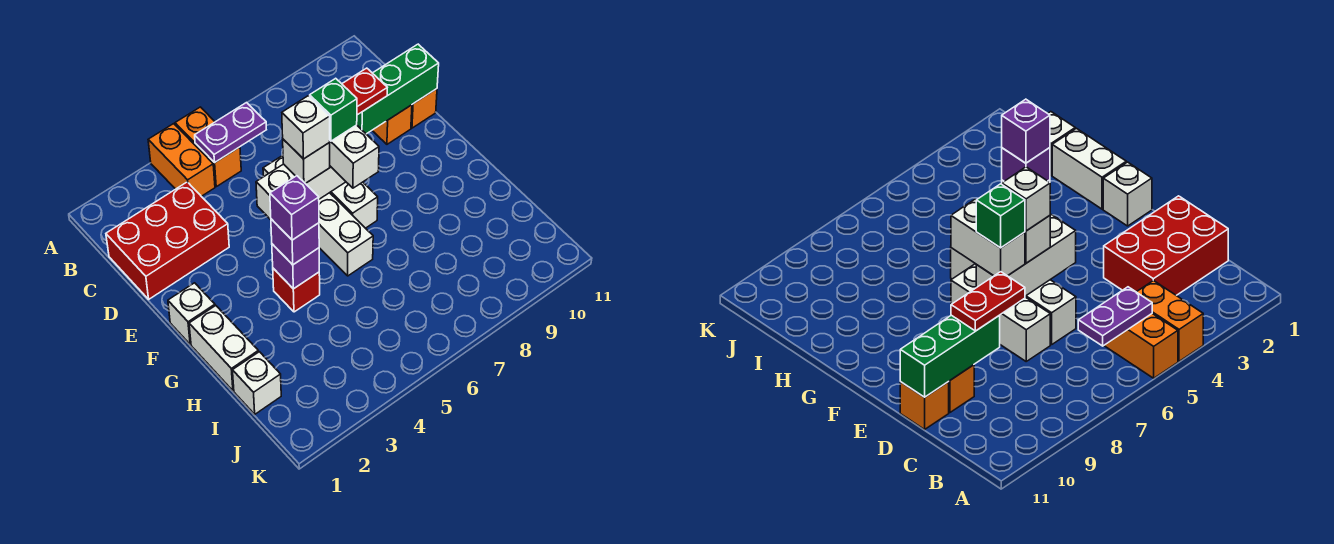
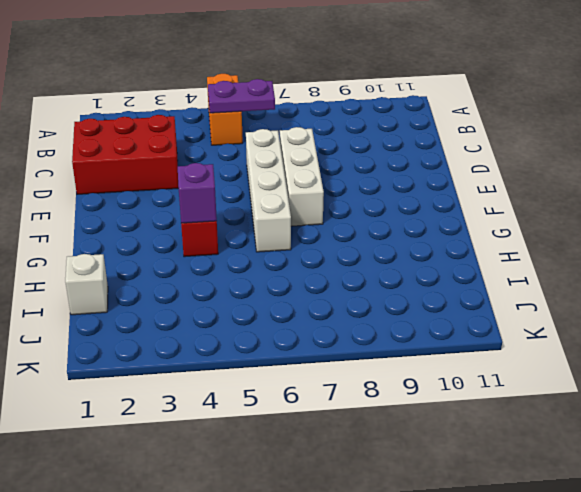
none -> orange 1x2 brick [148,124,215,196]
none -> orange 1x1 brick [372,105,412,144]
none -> orange 1x1 brick [411,89,437,128]

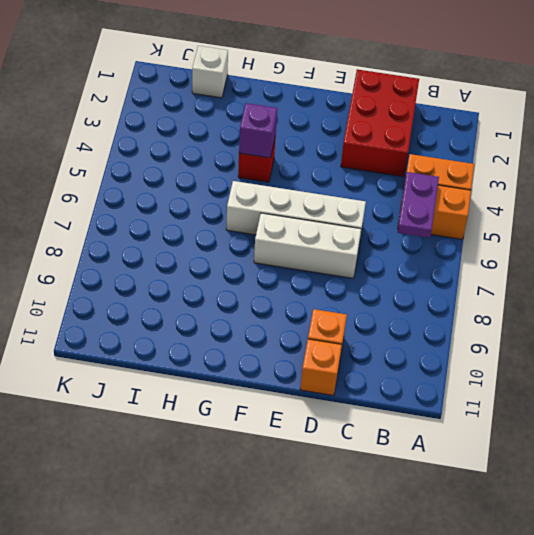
none -> white 1x1 brick [168,283,215,344]
none -> white 1x2 brick [189,306,258,391]
none -> green 1x3 brick [357,44,439,134]

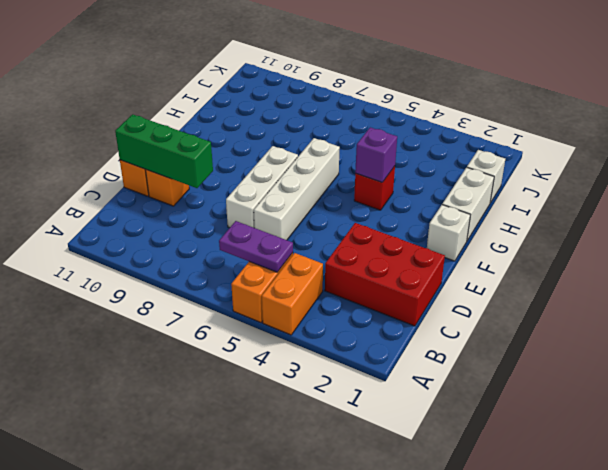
none -> white 1x3 brick [256,164,346,220]
none -> red 1x2 plate [342,68,387,115]
none -> white 1x1 brick [283,139,330,183]

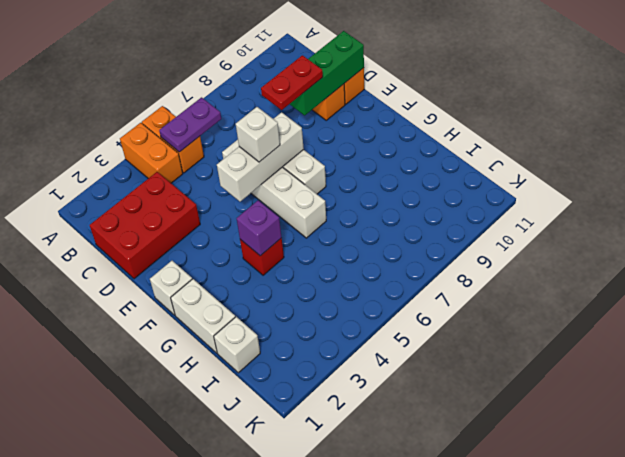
none -> white 1x2 brick [329,125,379,188]
none -> purple 1x1 brick [271,219,319,265]
none -> white 1x1 brick [282,96,330,159]

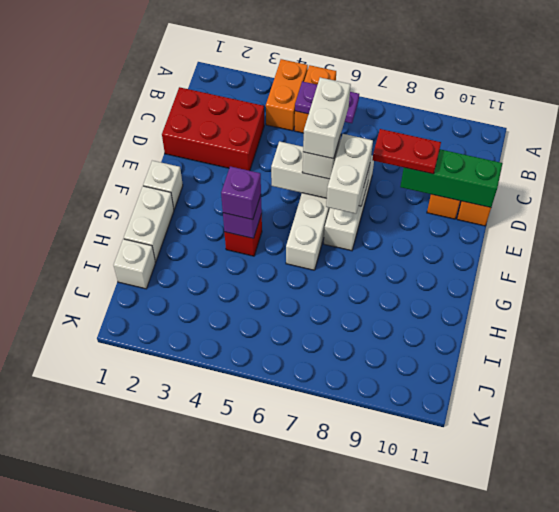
white 1x2 brick [303,78,351,159] -> white 1x1 brick [282,96,330,159]
none -> green 1x1 brick [310,78,357,141]
none -> purple 1x1 brick [270,176,319,240]

